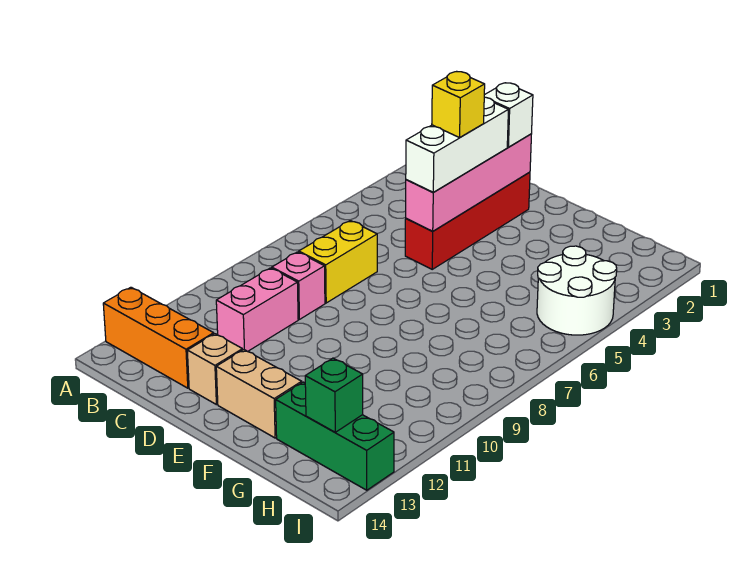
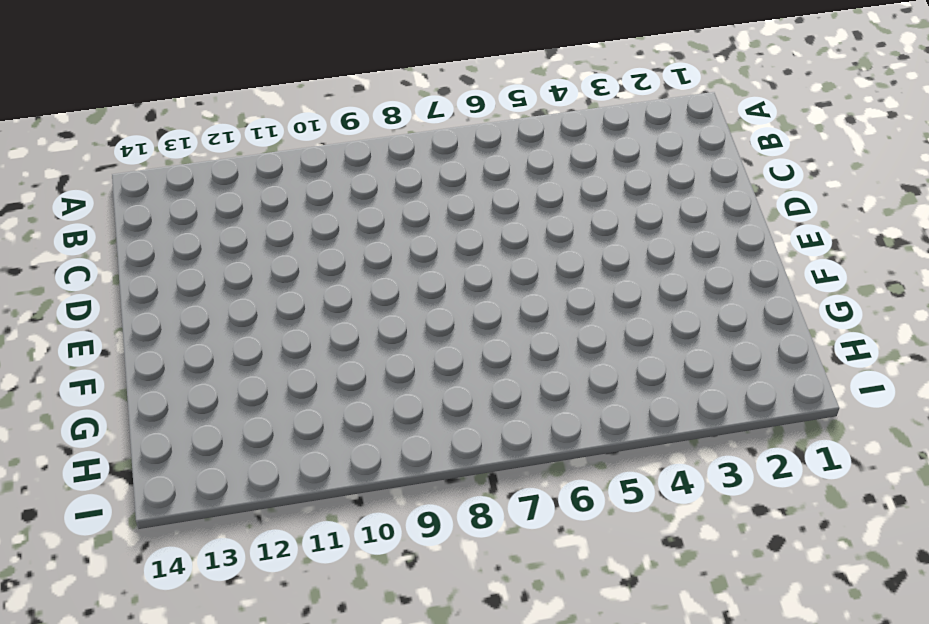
none -> orange 1x3 brick [103,287,214,388]
none -> yellow 1x2 brick [299,221,377,303]
none -> pink 1x1 brick [272,252,325,319]

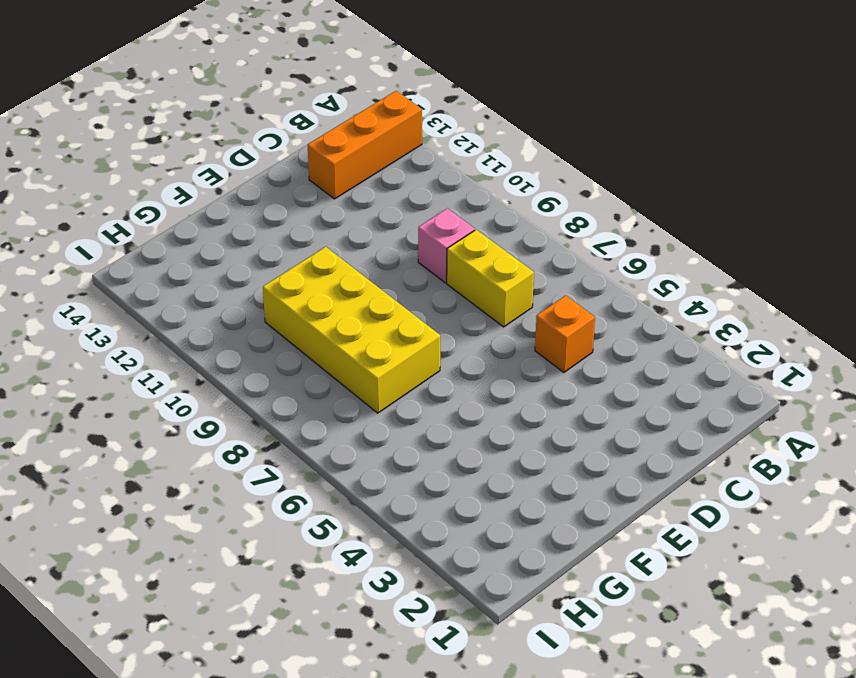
orange 1x1 brick [535,295,595,372] -> none
yellow 2x4 brick [263,247,440,413] -> none
none -> pink 1x2 brick [216,268,298,351]
none -> red 1x4 brick [405,172,530,269]
none -> tan 1x1 brick [187,334,242,405]

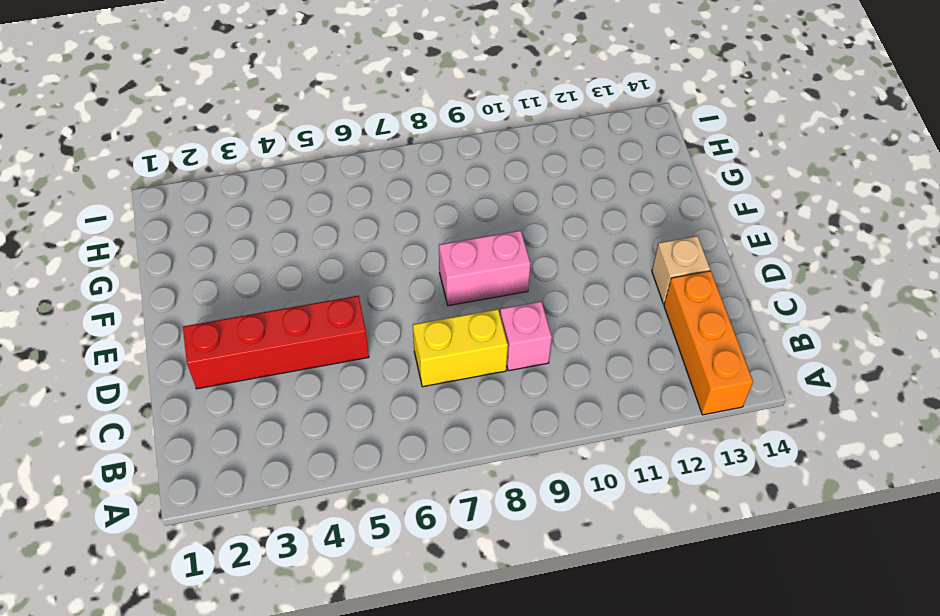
pink 1x2 brick [439,230,530,306] -> pink 1x2 brick moved to [216,268,298,351]
none -> tan 1x2 brick [216,350,302,438]
none -> green 1x3 brick [276,382,394,490]
none -> white 2x2 round brick [537,246,617,335]

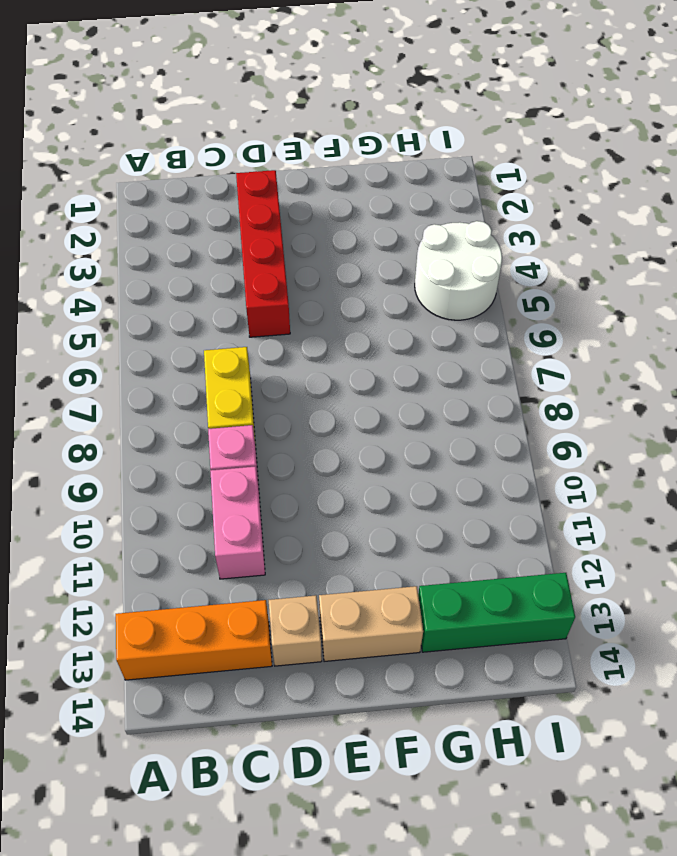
none -> pink 1x4 brick [406,134,531,231]
none -> green 1x1 brick [305,358,363,432]
none -> white 1x1 brick [484,83,533,147]

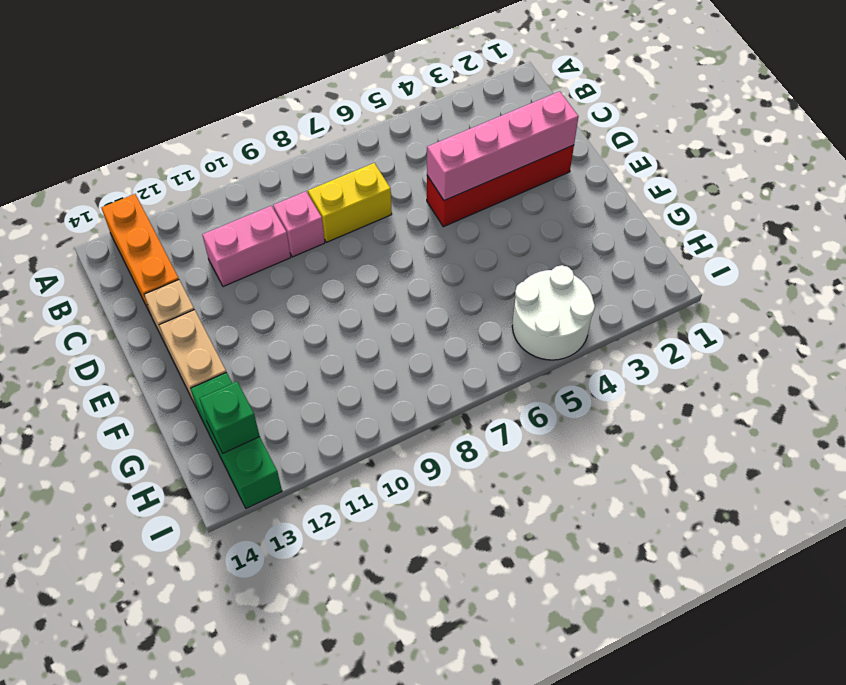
none -> white 1x1 brick [484,83,533,147]
none -> white 1x3 brick [406,97,508,192]
none -> yellow 1x1 brick [432,72,485,138]

